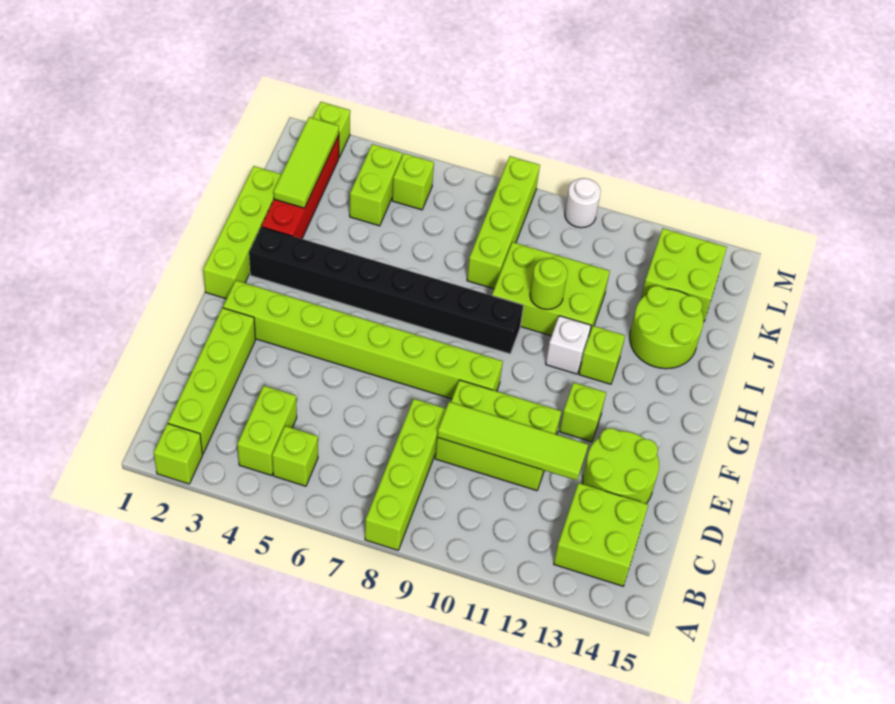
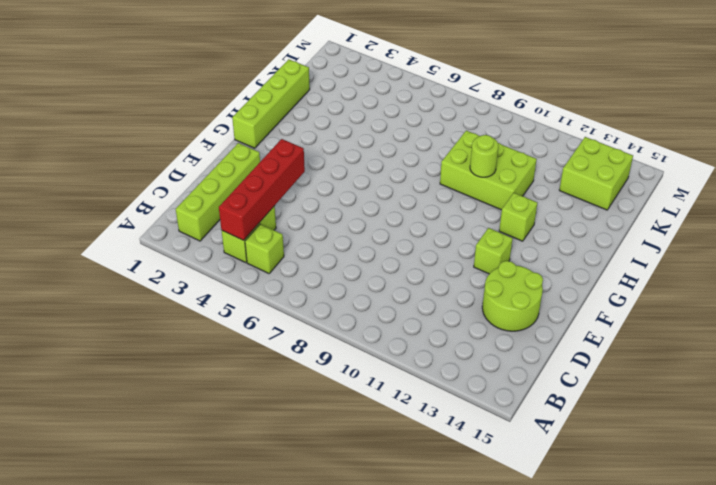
red 1x4 brick [219,139,305,240] -> red 1x4 brick moved to [262,135,339,239]
none -> lime 1x1 brick [154,424,203,484]
none -> lime 1x4 brick [365,399,446,550]
none -> lime 2x2 brick [554,483,648,586]

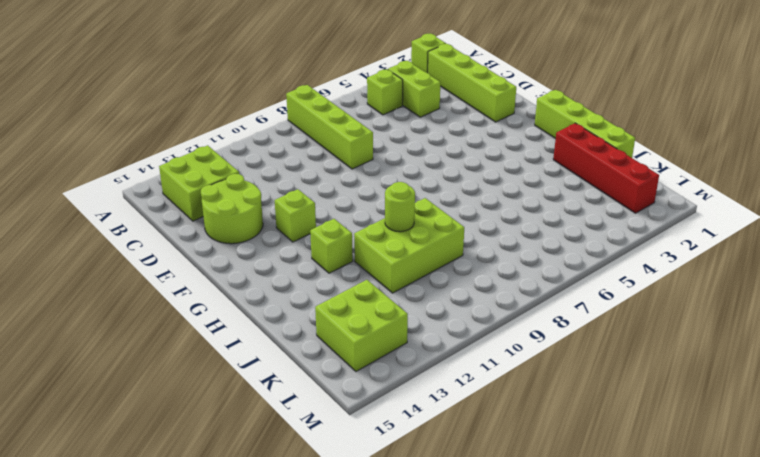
none -> lime 2x3 brick [435,380,561,491]
none -> lime 1x8 brick [223,280,503,399]
none -> black 1x8 brick [249,227,523,354]

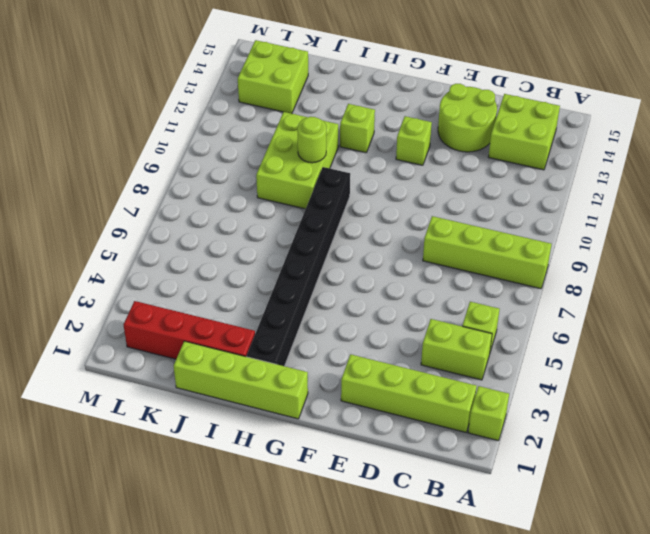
none -> lime 2x3 brick [435,380,561,491]
none -> lime 1x8 brick [223,280,503,399]
none -> white 1x1 brick [546,316,591,374]

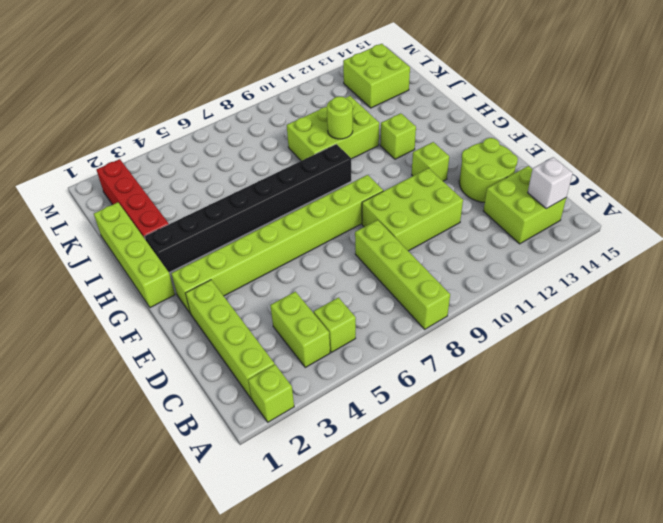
white 1x1 brick [528,157,573,209] -> white 1x1 brick moved to [546,316,591,374]
none -> lime 2x2 round brick [630,286,703,369]
none -> lime 1x4 brick [467,156,540,289]
none -> lime 1x2 brick [350,144,402,226]

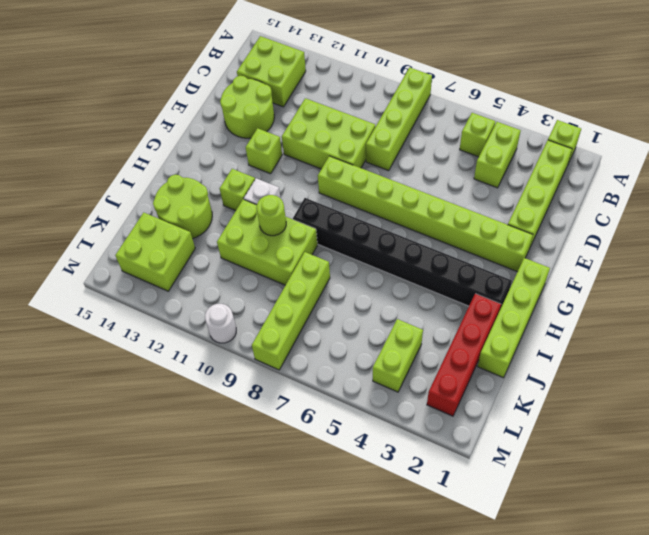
none -> lime 1x1 brick [392,153,434,210]
none -> lime 1x1 brick [313,102,350,157]
none -> lime 1x4 tile [437,402,588,480]

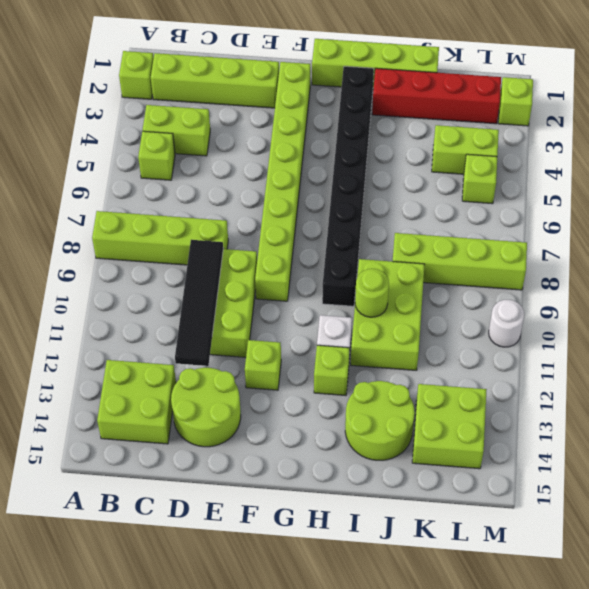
black 1x4 tile [175,240,223,366] -> lime 1x4 tile [437,402,588,480]
none -> lime 1x3 tile [274,117,339,208]

